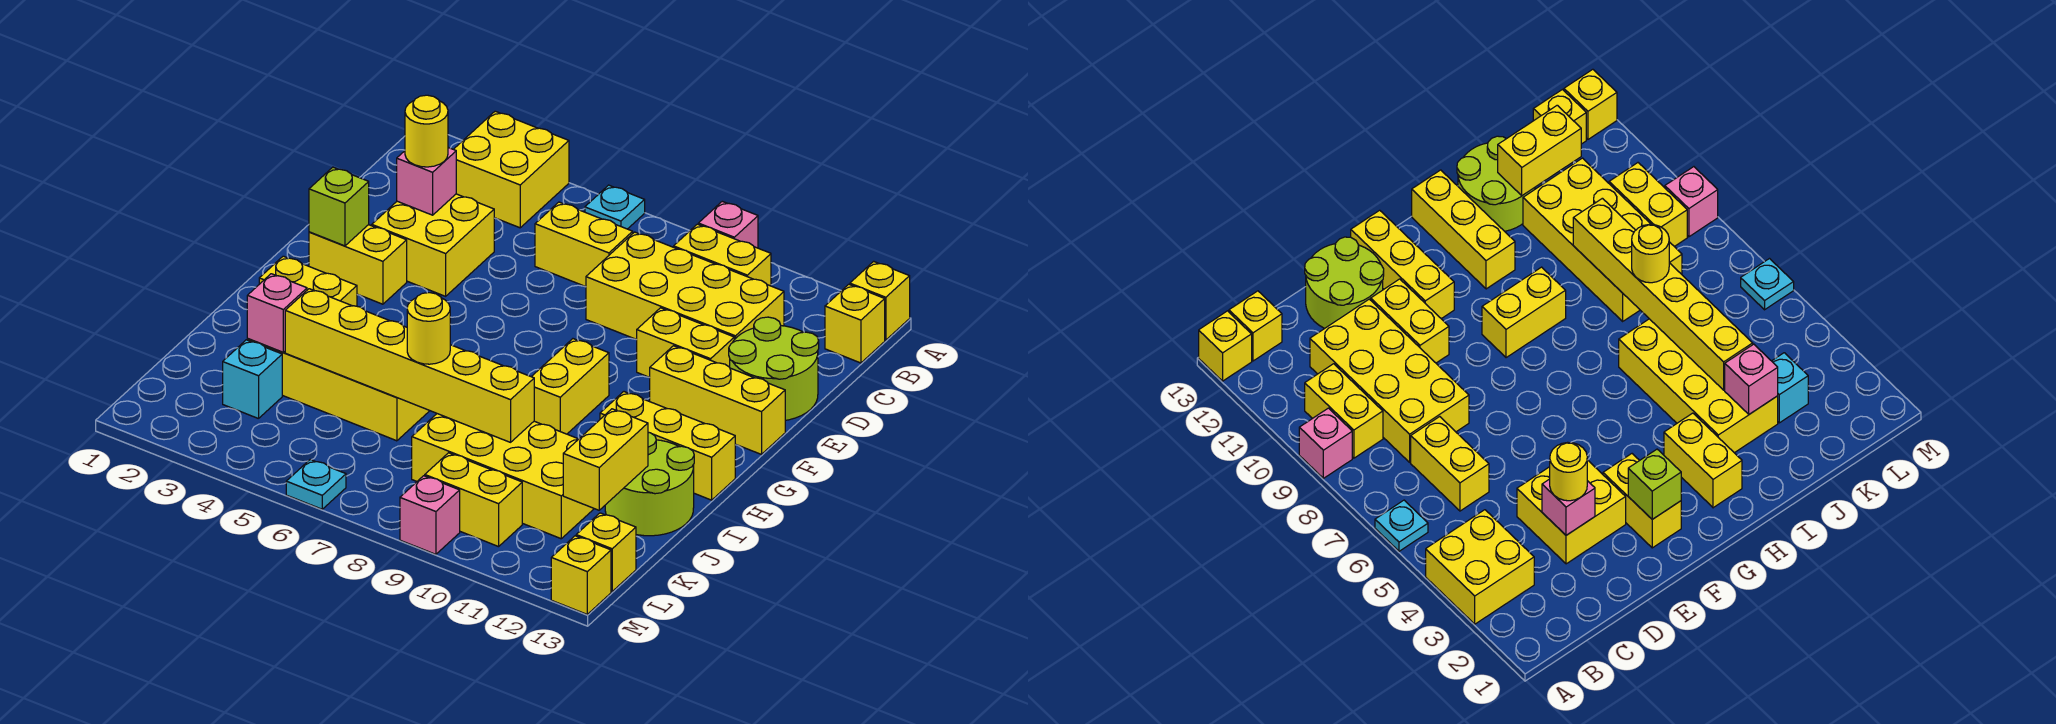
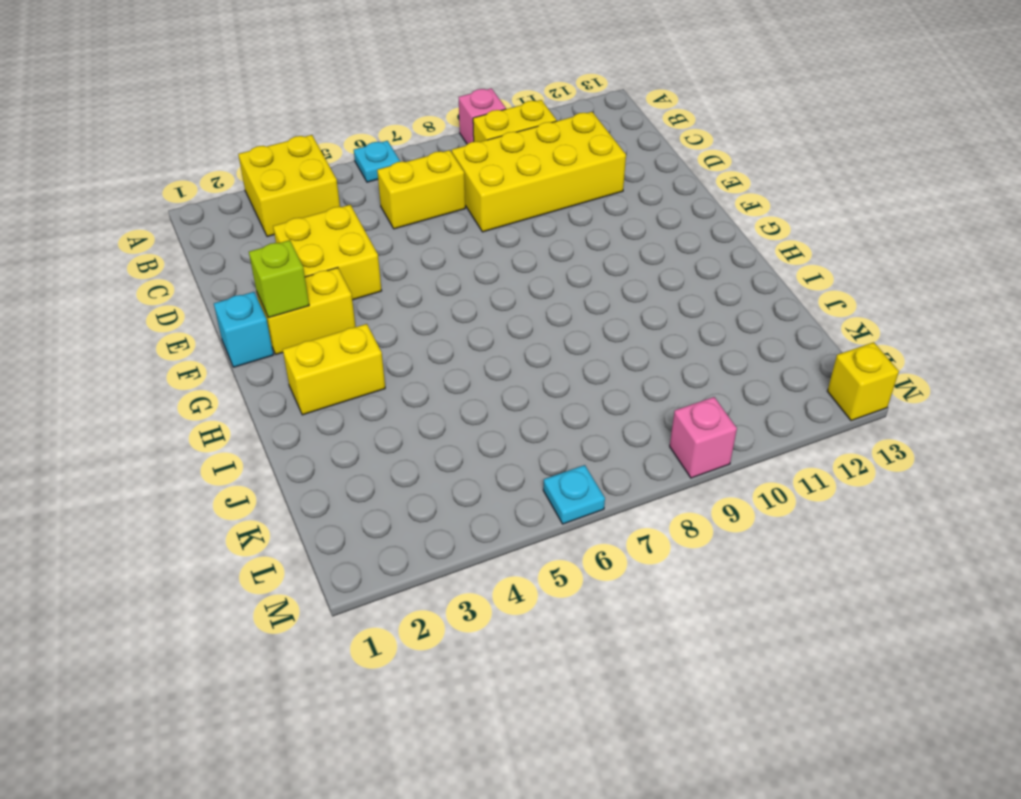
cyan 1x1 brick [214,292,273,367] -> cyan 1x1 brick moved to [223,340,282,419]
none -> yellow 1x1 brick [850,261,910,340]
none -> yellow 1x1 brick [825,284,885,363]
none -> lime 2x2 round brick [729,317,819,420]
none -> yellow 1x2 brick [637,308,734,377]

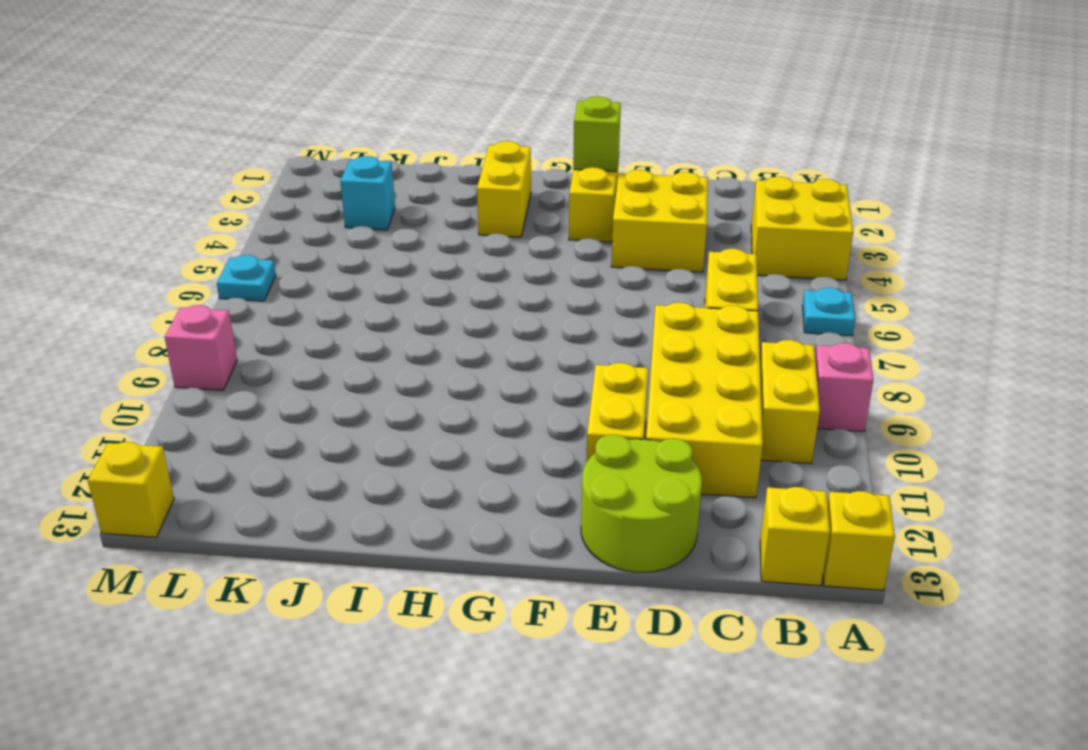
none -> yellow 1x3 brick [649,346,785,454]
none -> yellow 1x2 brick [531,339,609,434]
none -> yellow 1x3 brick [600,392,735,500]
none -> yellow 2x4 brick [247,339,430,441]

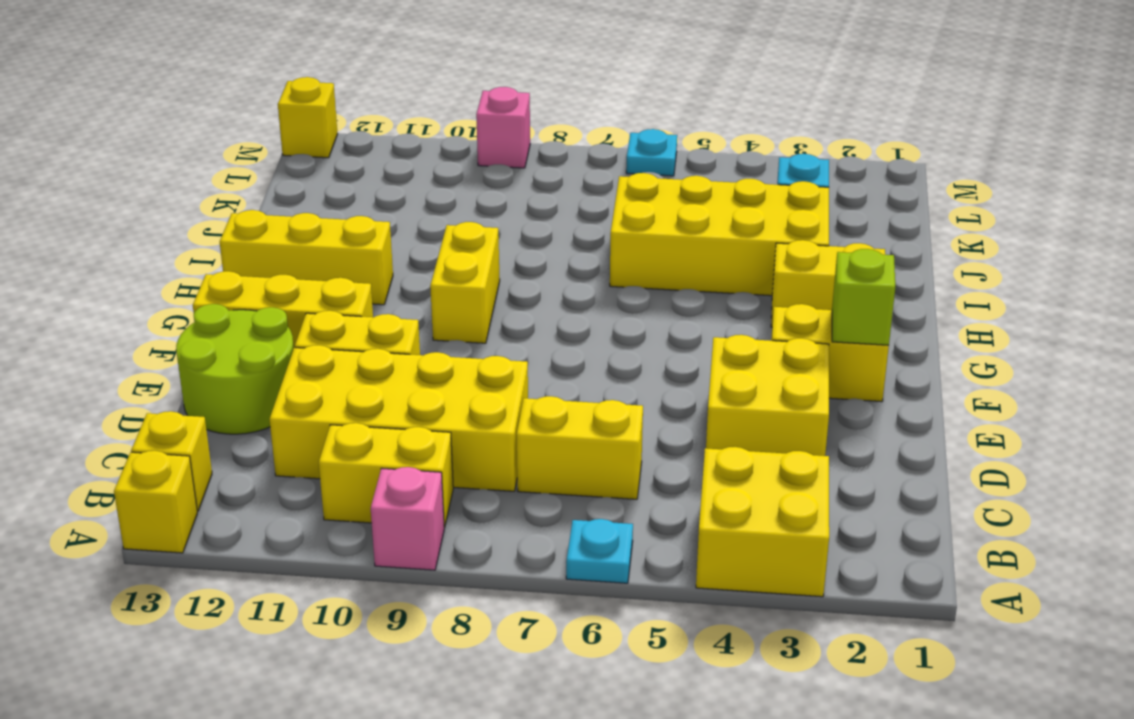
none -> lime 2x2 round brick [605,432,694,536]
none -> yellow 2x4 brick [412,414,594,539]
none -> yellow 1x2 brick [425,453,522,547]
none -> yellow 1x1 brick [576,513,636,591]

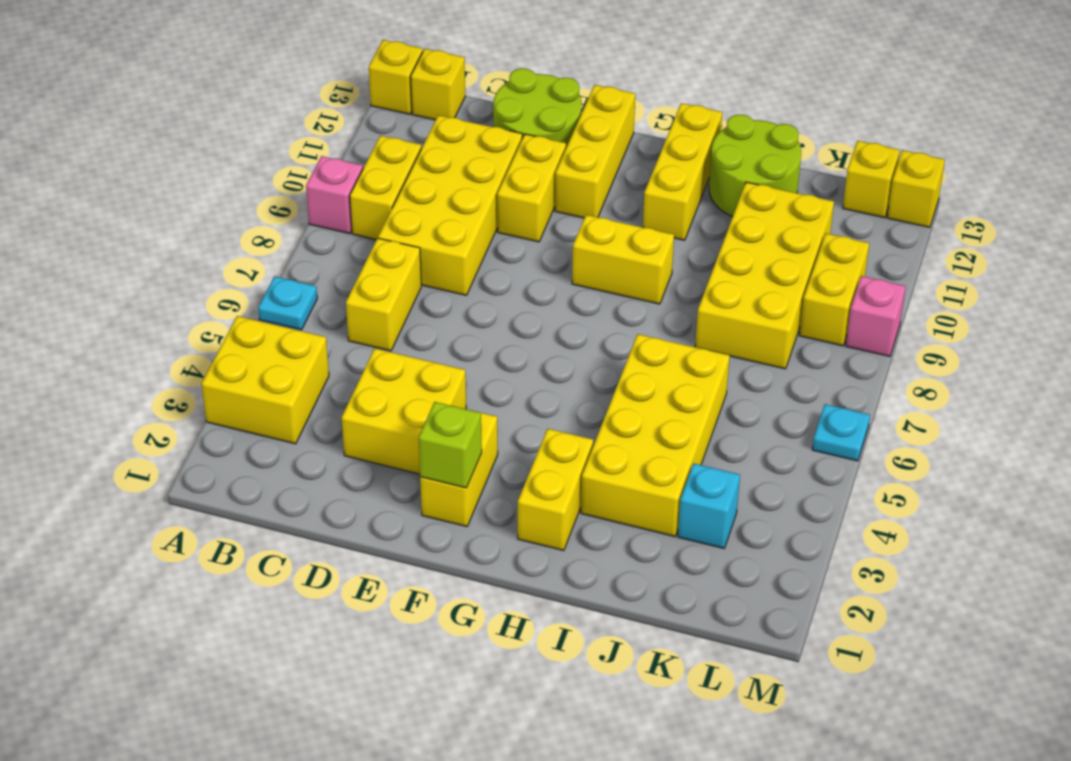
none -> pink 1x1 brick [397,148,456,215]
none -> pink 1x1 brick [247,274,307,352]
none -> yellow 1x6 brick [285,289,534,442]
none -> yellow 1x2 brick [563,409,648,510]

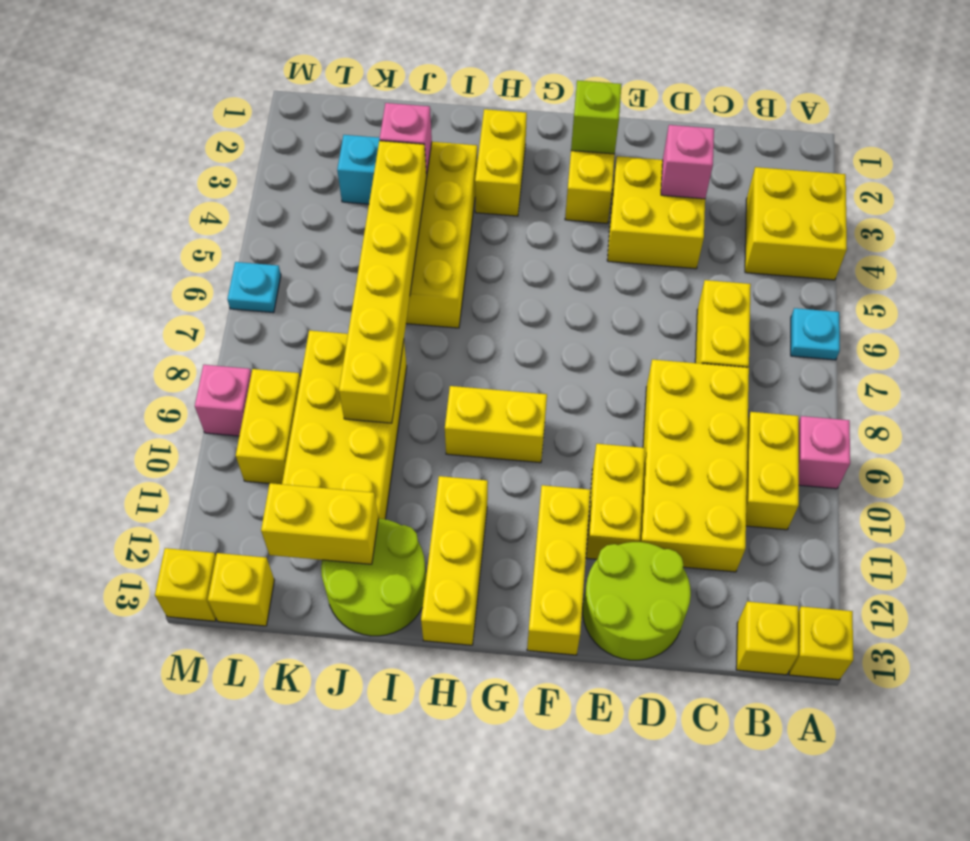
none -> yellow 1x1 round brick [405,95,448,167]
none -> yellow 1x1 round brick [407,293,450,364]

